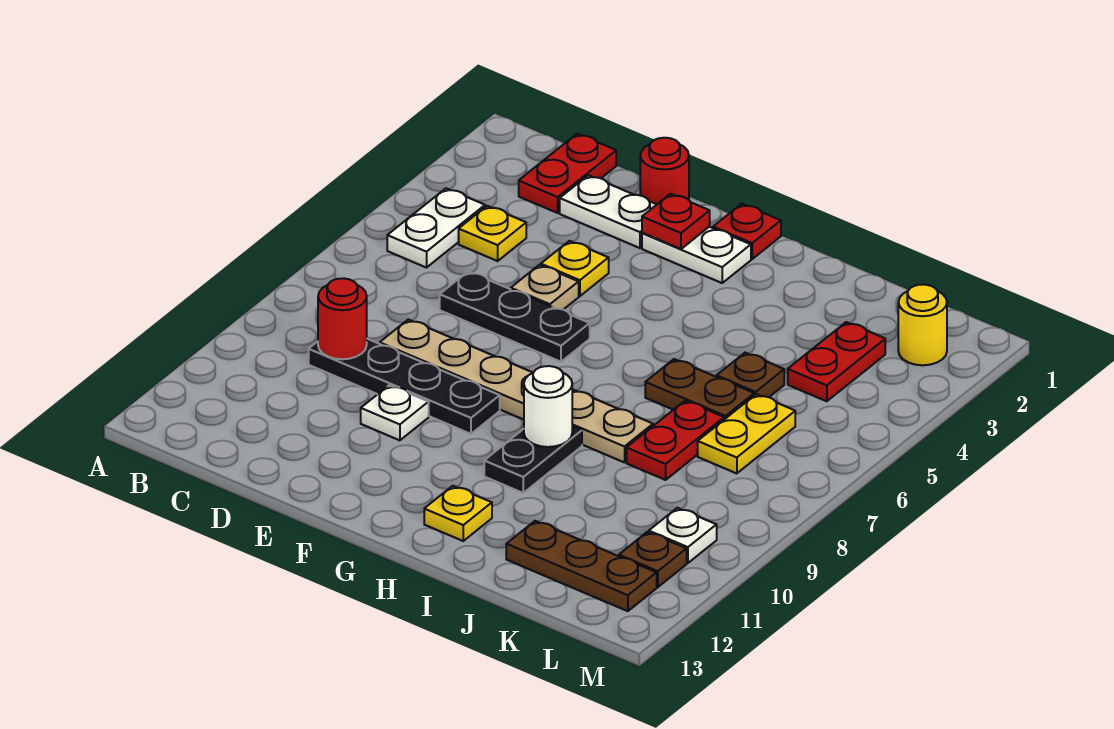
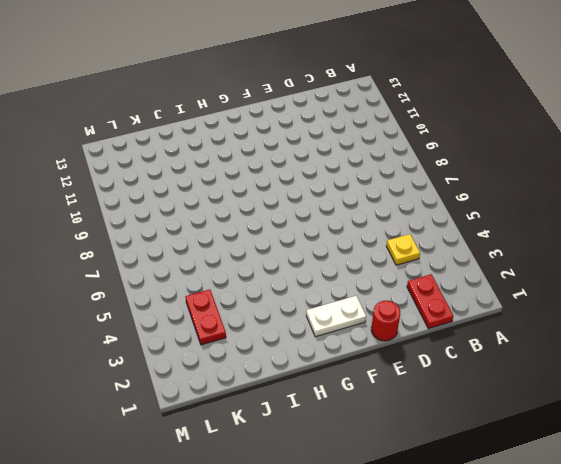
none -> white 1x2 plate [387,188,485,268]
none -> black 1x4 plate [309,339,500,434]
none -> white 1x2 plate [560,175,657,248]

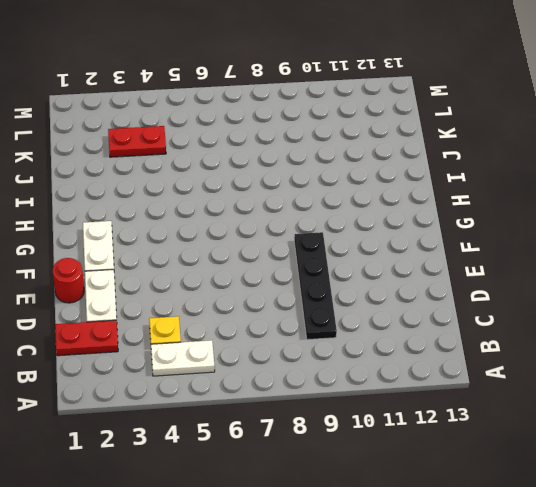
none -> black 1x3 plate [440,271,590,362]
none -> tan 1x6 plate [380,319,653,462]
none -> yellow 1x1 plate [541,241,609,296]

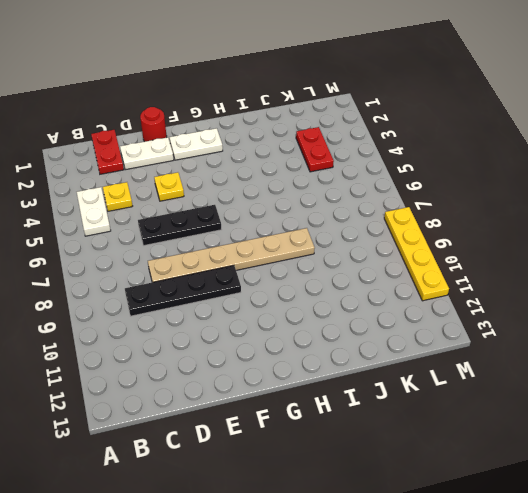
yellow 1x4 plate [384,207,449,301] -> none
none -> tan 1x1 plate [511,265,579,310]
none -> white 1x1 plate [361,385,429,440]
none -> red 1x1 plate [713,204,781,259]

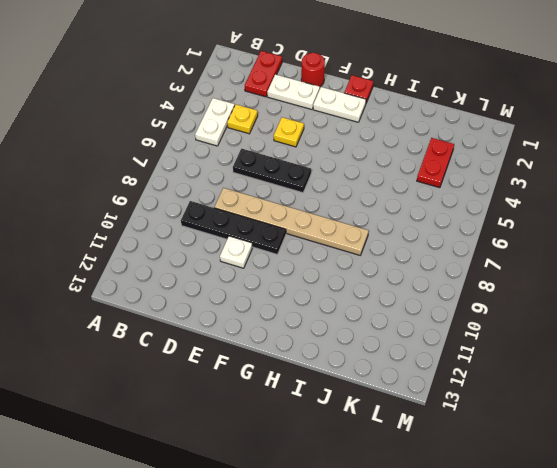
none -> tan 1x1 plate [511,265,579,310]
none -> black 1x2 plate [484,426,582,493]
none -> yellow 1x1 plate [424,486,492,541]

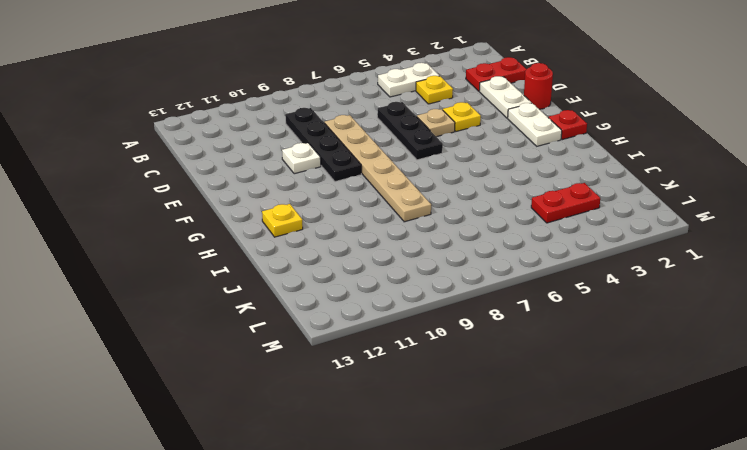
none -> black 1x2 plate [484,426,582,493]
none -> brown 1x2 plate [645,359,754,419]
none -> brown 1x1 plate [717,353,784,397]

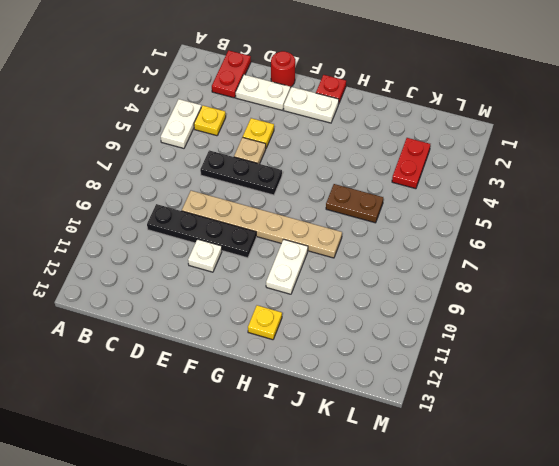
white 1x2 plate [266,239,308,294] -> black 1x2 plate [484,426,582,493]
none -> brown 1x1 plate [717,353,784,397]
none -> red 1x2 plate [627,401,724,480]
none -> brown 1x3 plate [506,521,657,611]

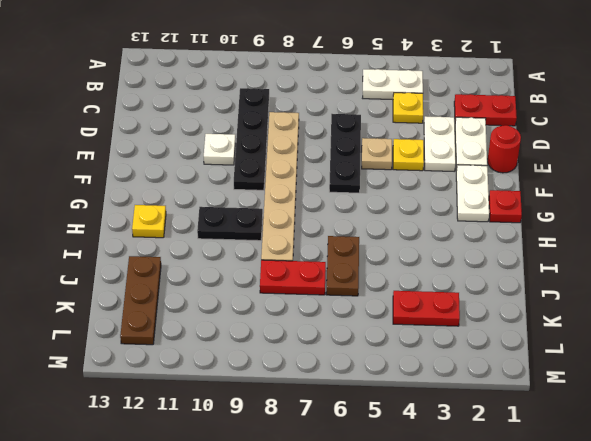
white 1x2 plate [424,116,456,171] -> none
none -> brown 1x1 plate [717,353,784,397]
none -> yellow 1x2 plate [698,394,795,474]
none -> yellow 1x1 round brick [898,284,947,365]

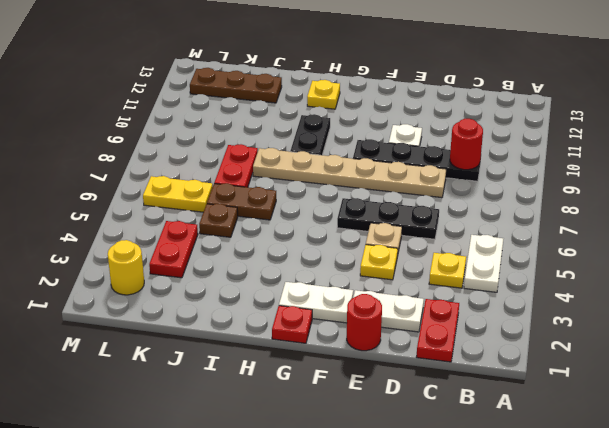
yellow 1x2 plate [143,176,213,212] -> yellow 1x2 plate turned to [698,394,795,474]
none -> white 1x1 plate [649,508,717,563]
none -> brown 1x1 plate [619,532,687,587]
none -> red 1x1 plate [642,194,710,249]

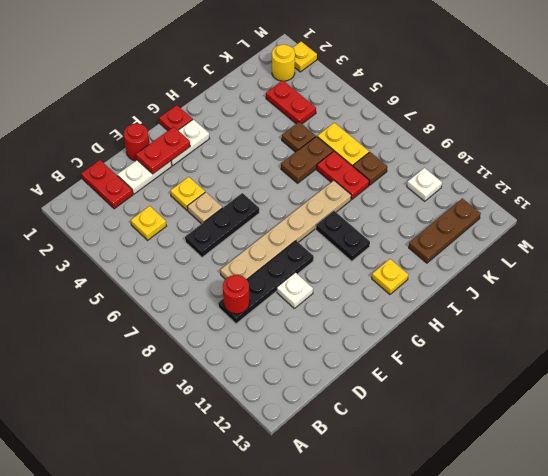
red 1x2 plate [136,127,190,174] -> red 1x1 plate [642,194,710,249]
brown 1x1 plate [353,152,387,185] -> brown 1x1 plate moved to [619,532,687,587]
yellow 1x1 plate [292,42,317,72] -> none
none -> white 1x2 plate [387,188,485,268]
none -> white 1x1 round brick [524,366,572,447]

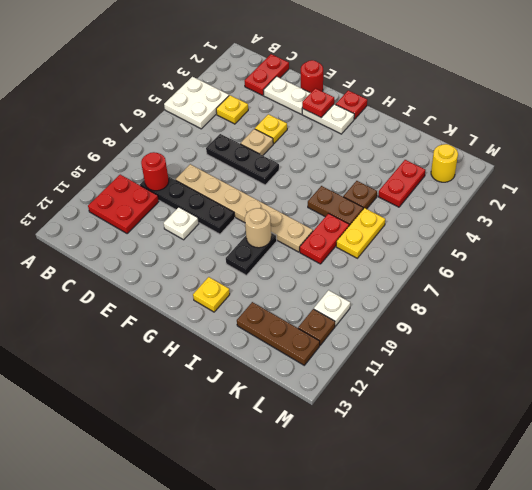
white 2x2 plate [164,77,229,129] -> white 1x2 plate [387,188,485,268]
red 2x2 plate [88,175,159,233] -> none
tan 1x1 round brick [245,208,271,248] -> white 1x1 round brick [524,366,572,447]

